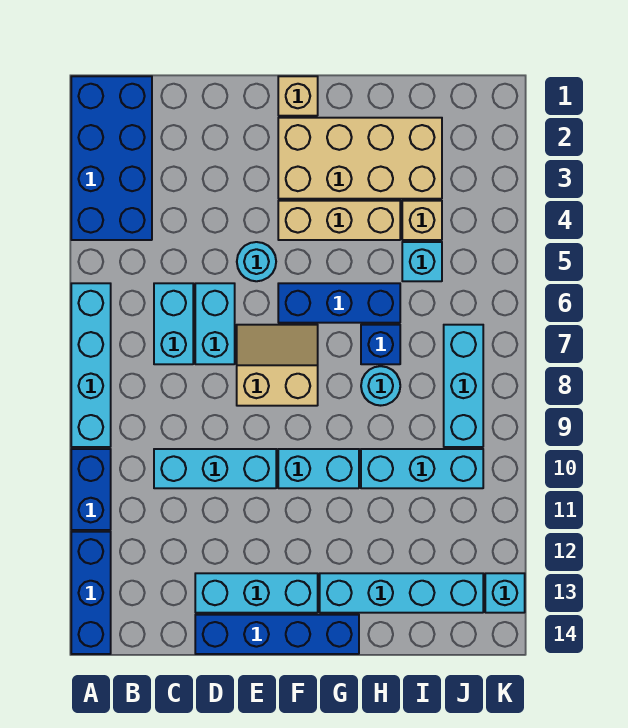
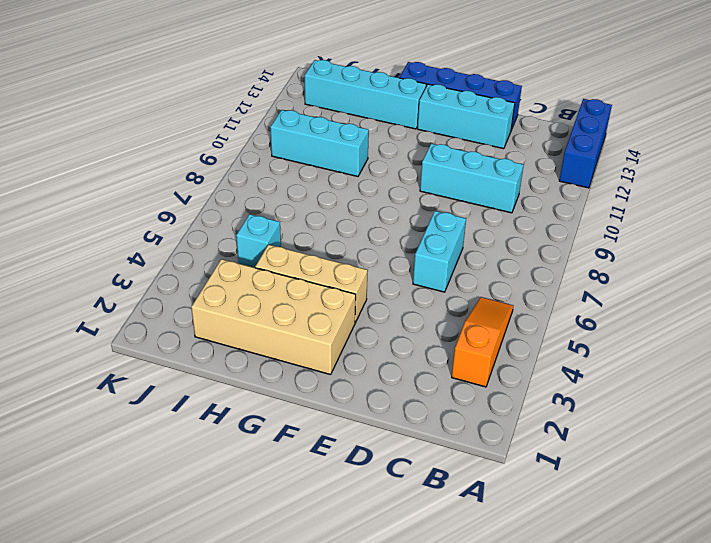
orange 1x3 slope [452,297,513,387] -> blue 2x4 brick [71,76,152,240]
none -> cyan 1x4 brick [71,283,111,447]
none -> blue 1x2 brick [71,449,111,530]
none -> cyan 1x2 brick [154,283,193,364]

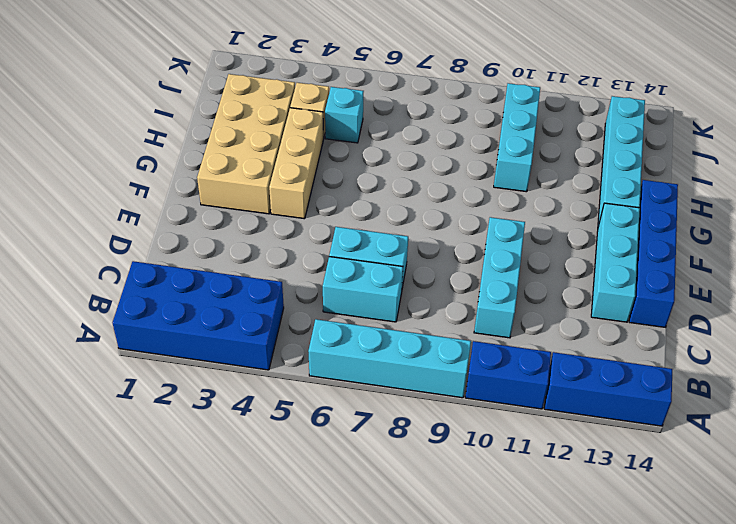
none -> cyan 1x1 round brick [237,242,276,281]
none -> tan 2x2 slope [237,325,318,406]
none -> tan 1x1 brick [278,76,318,116]

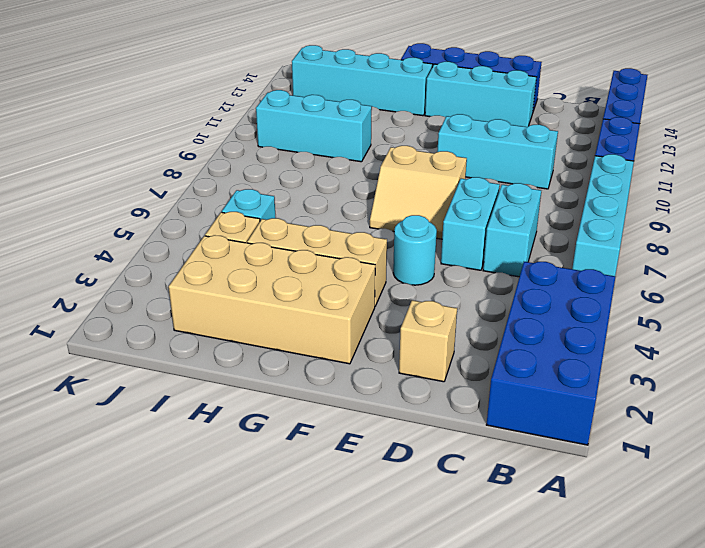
tan 1x1 brick [399,300,457,382] -> tan 1x1 brick moved to [278,76,318,116]
none -> blue 1x3 brick [278,283,400,323]
none -> cyan 1x2 brick [278,449,359,488]
none -> blue 1x1 brick [361,325,400,364]

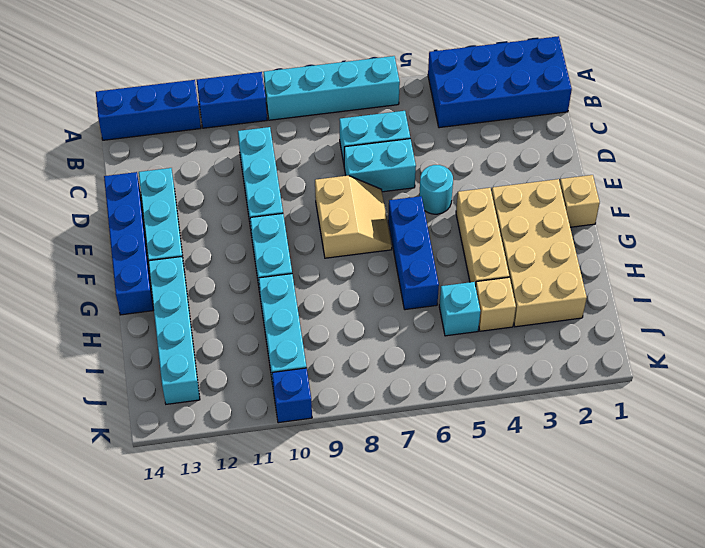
blue 1x1 brick [272,368,312,423] -> blue 1x1 brick moved to [361,325,400,364]
none -> cyan 1x1 round brick [361,366,400,406]
none -> cyan 1x3 brick [444,325,483,447]
none -> cyan 1x1 brick [485,573,525,613]

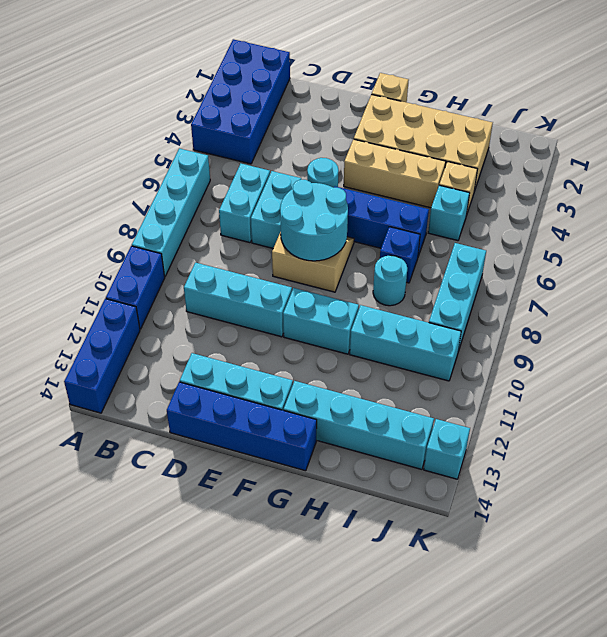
cyan 2x2 round brick [280,180,348,261] -> none

